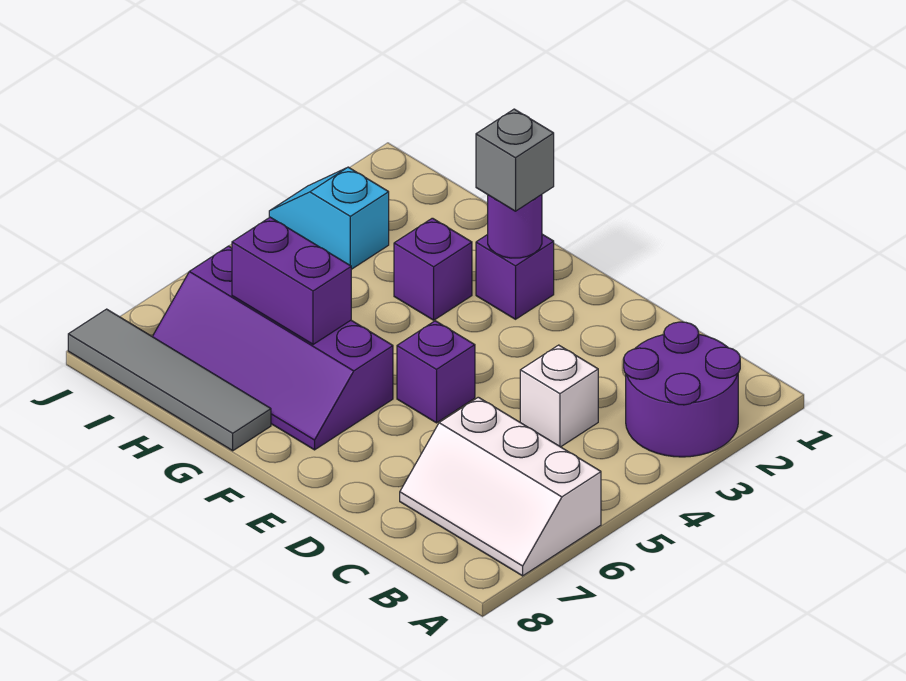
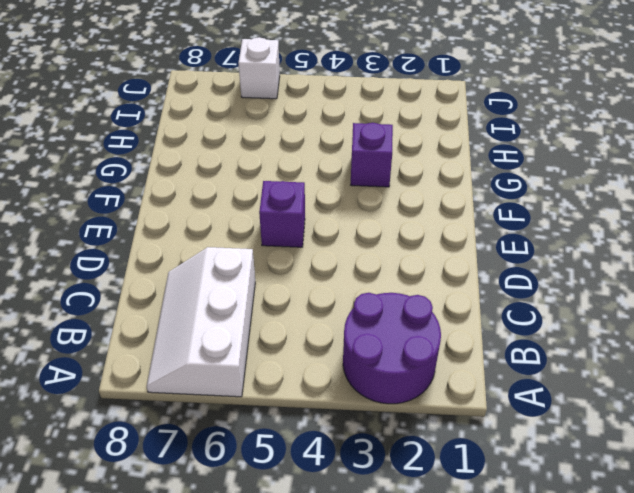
white 1x1 brick [238,37,280,99] -> white 1x1 brick moved to [520,345,598,447]
none -> purple 1x1 brick [476,234,554,319]
none -> purple 2x4 slope [152,246,393,450]
none -> grey 1x4 tile [68,309,271,451]

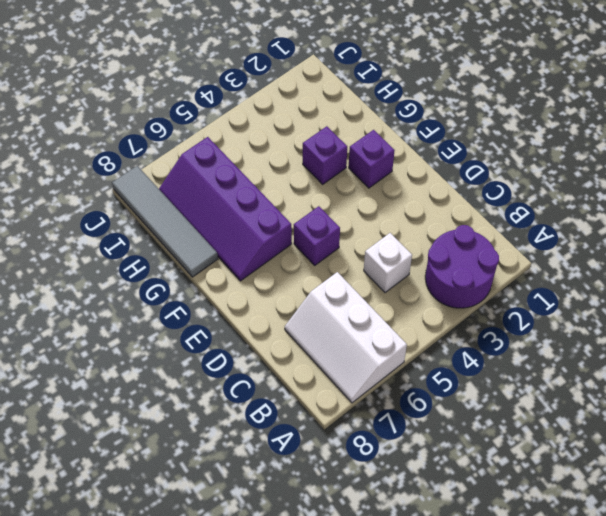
none -> cyan 1x2 slope [269,167,389,269]
none -> purple 1x1 round brick [488,195,542,258]
none -> purple 1x2 brick [232,217,351,344]

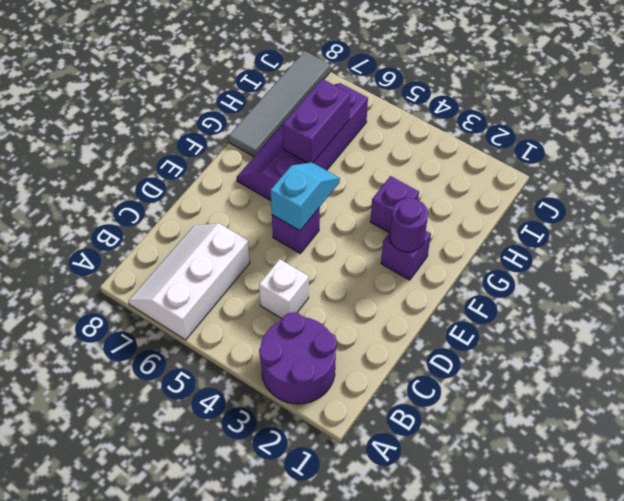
cyan 1x2 slope [271,162,340,231] -> cyan 1x2 slope moved to [269,167,389,269]
none -> grey 1x1 brick [476,109,554,211]

